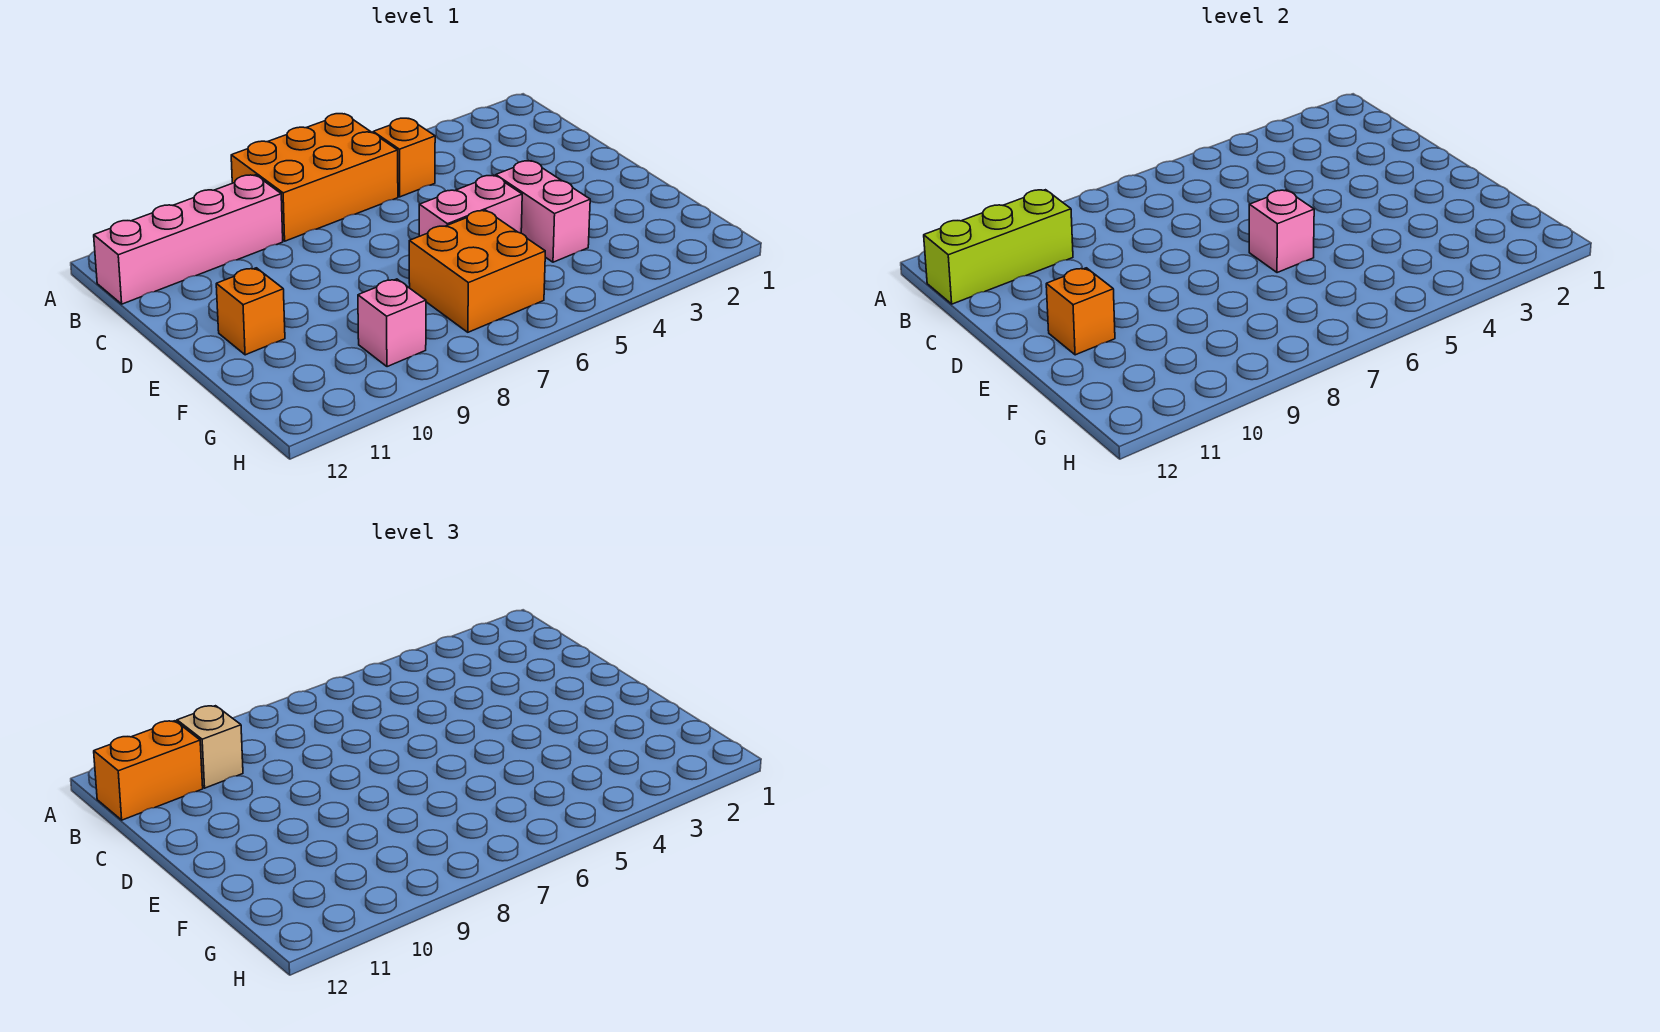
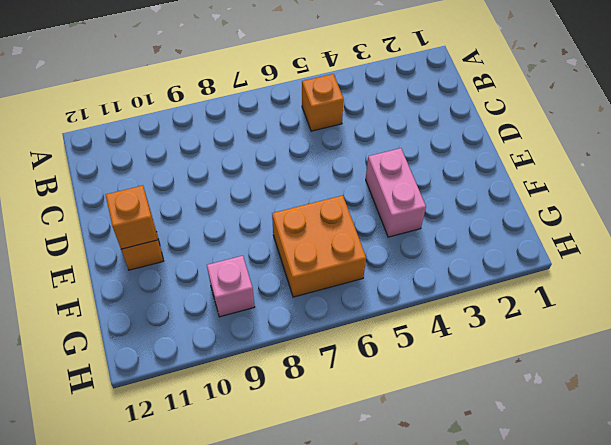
none -> orange 2x3 brick [231,114,398,241]
none -> pink 1x4 brick [94,175,283,304]
none -> pink 1x2 brick [419,175,522,236]

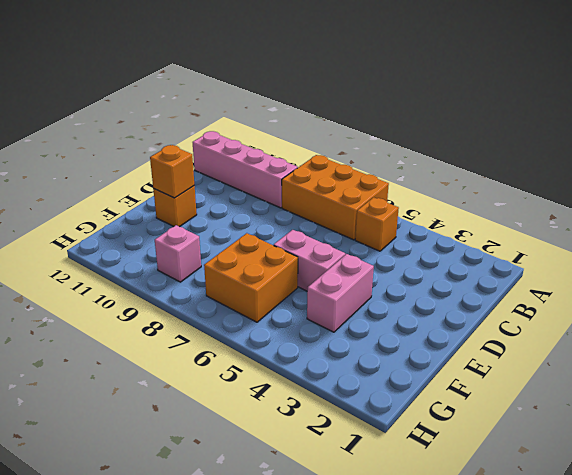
none -> lime 1x3 brick [924,190,1073,304]
none -> pink 1x1 brick [1249,190,1314,273]
none -> tan 1x1 brick [177,706,243,788]

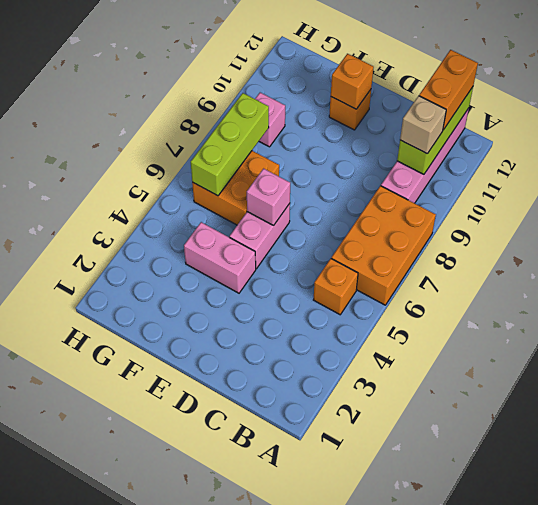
lime 1x3 brick [191,93,269,196] -> none

